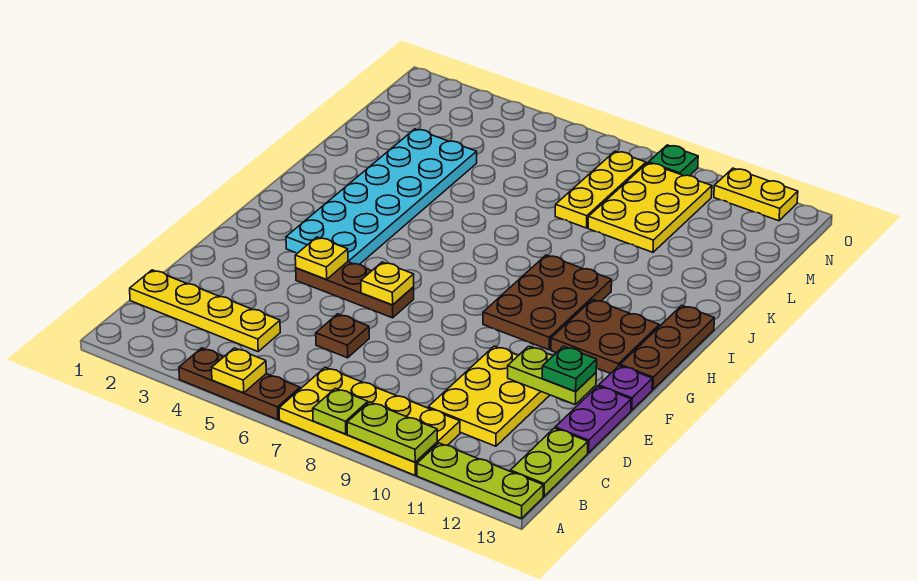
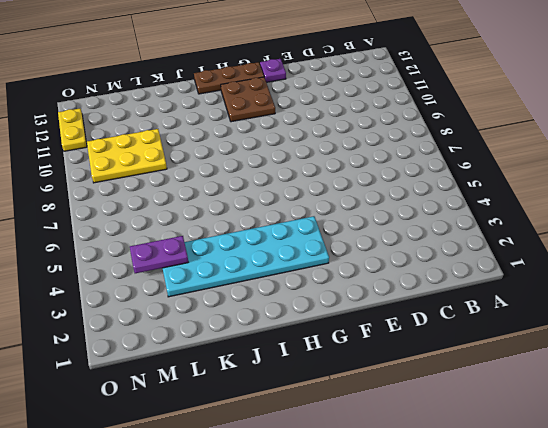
purple 1x2 plate [130,236,188,273] -> purple 1x2 plate moved to [555,386,631,453]
none -> brown 1x3 plate [179,348,300,420]
none -> yellow 2x4 plate [279,367,460,475]
none -> lime 1x3 plate [417,443,543,519]

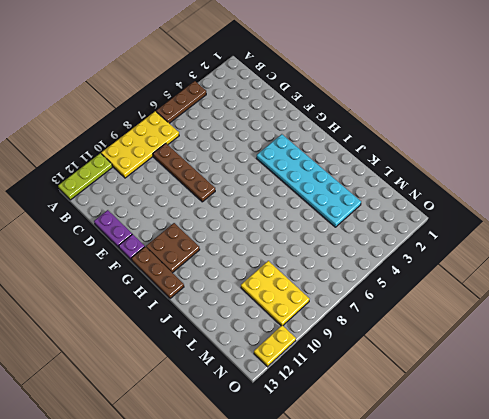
brown 1x4 plate [153,143,215,202] -> none
none -> lime 1x2 plate [510,428,588,496]
none -> yellow 1x4 plate [130,270,280,351]
none -> yellow 2x3 plate [428,346,550,446]

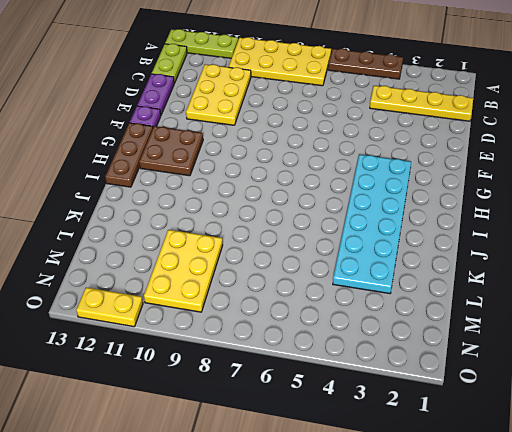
none -> brown 1x1 plate [316,314,369,358]
none -> brown 1x3 plate [296,262,414,318]
none -> brown 2x3 plate [483,255,612,350]

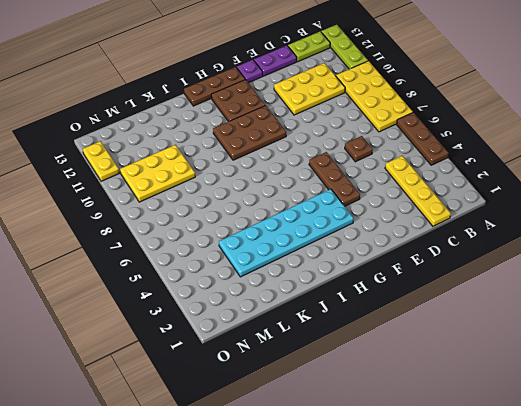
none -> yellow 1x3 plate [555,151,646,228]
none -> green 1x1 plate [649,145,698,176]
none -> yellow 1x1 plate [212,348,266,393]

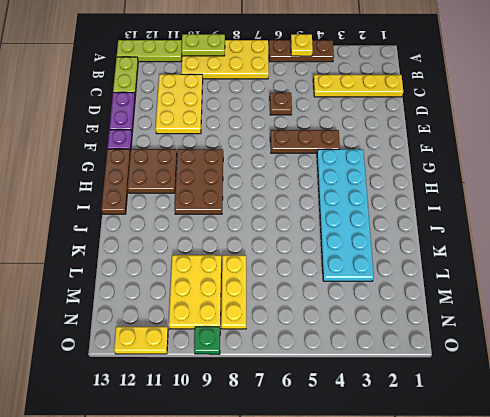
none -> lime 1x1 plate [313,388,368,434]
none -> lime 1x2 plate [508,346,596,404]
none -> yellow 1x1 plate [295,237,348,280]

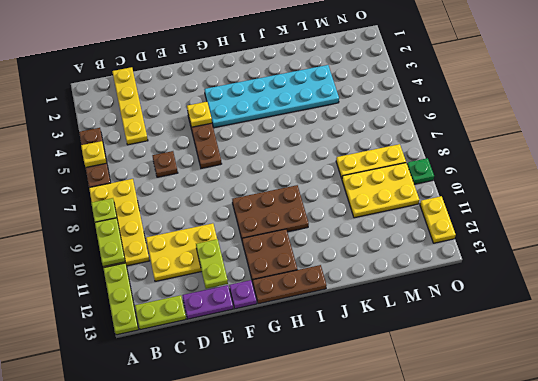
none -> yellow 1x1 plate [361,262,414,305]
none -> green 1x1 plate [542,346,597,391]

